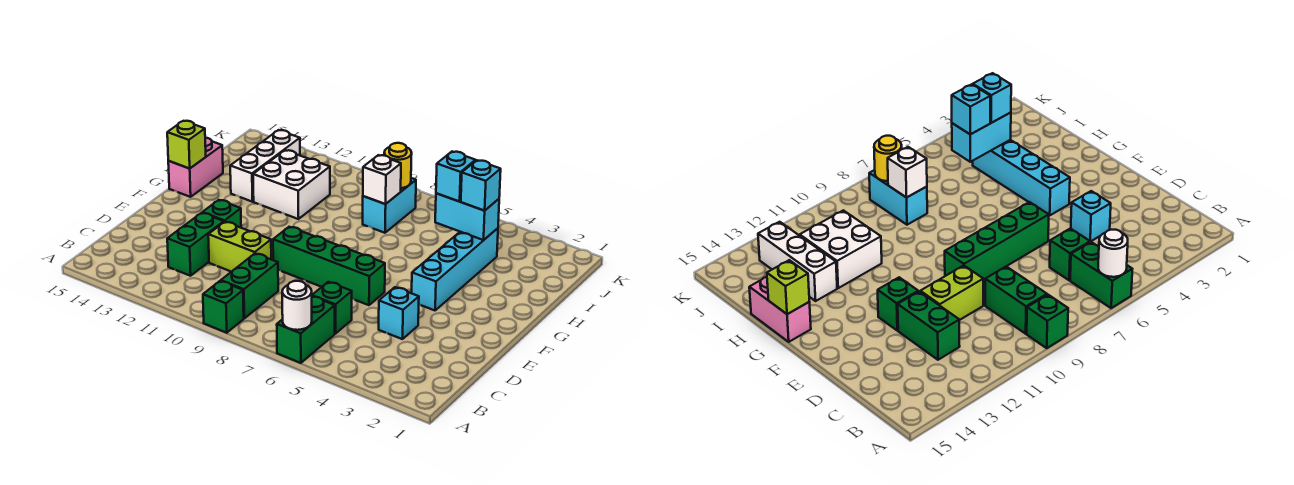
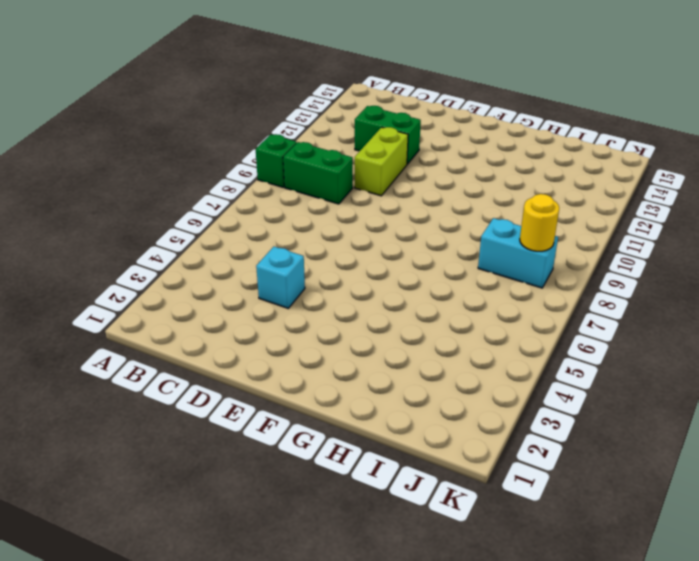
none -> green 1x2 brick [277,296,335,363]
none -> green 1x1 brick [312,282,352,334]
none -> green 1x4 brick [273,227,385,305]

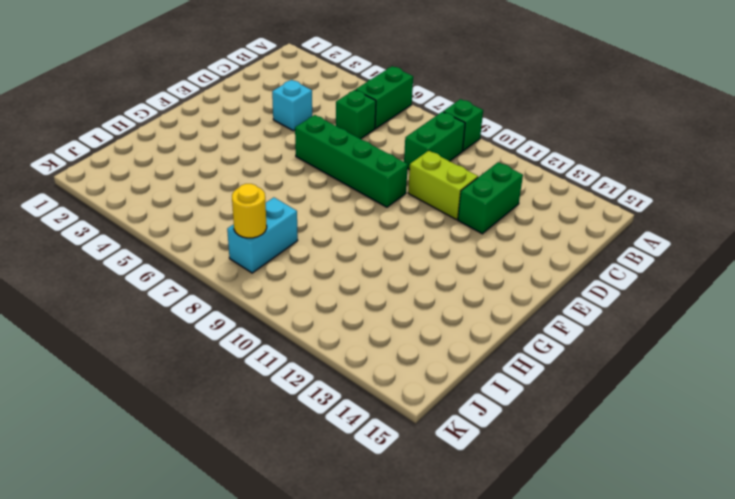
none -> green 1x1 brick [202,200,241,228]
none -> cyan 1x4 brick [412,228,498,310]
none -> pink 1x2 brick [168,138,223,197]

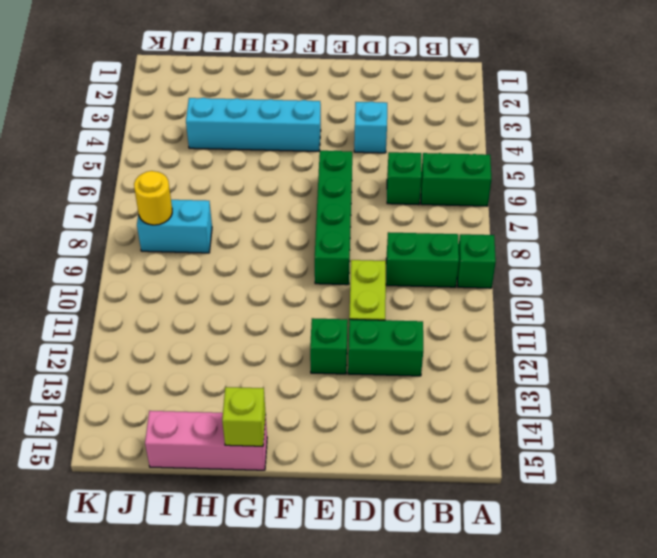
pink 1x3 brick [145,411,267,470] -> pink 1x2 brick [168,138,223,197]
none -> white 2x2 brick [253,150,330,219]
none -> white 1x3 brick [230,130,300,202]
none -> white 1x1 round brick [282,281,312,330]

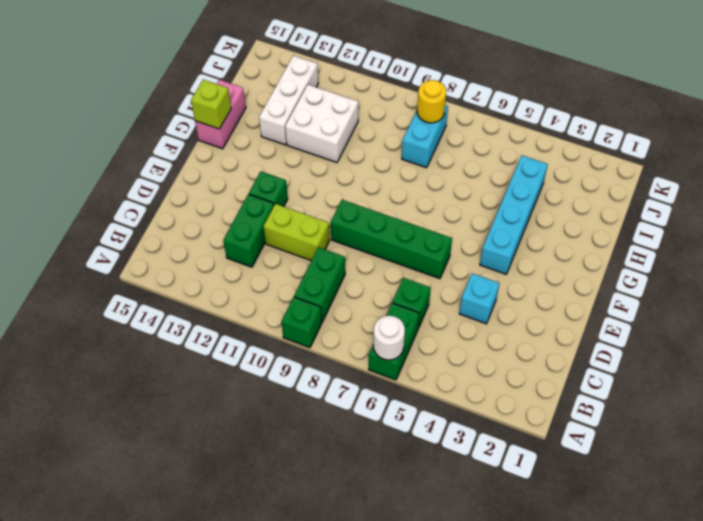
none -> cyan 1x2 brick [435,193,499,240]
none -> white 1x1 brick [363,155,401,204]
none -> cyan 1x1 brick [461,160,501,211]

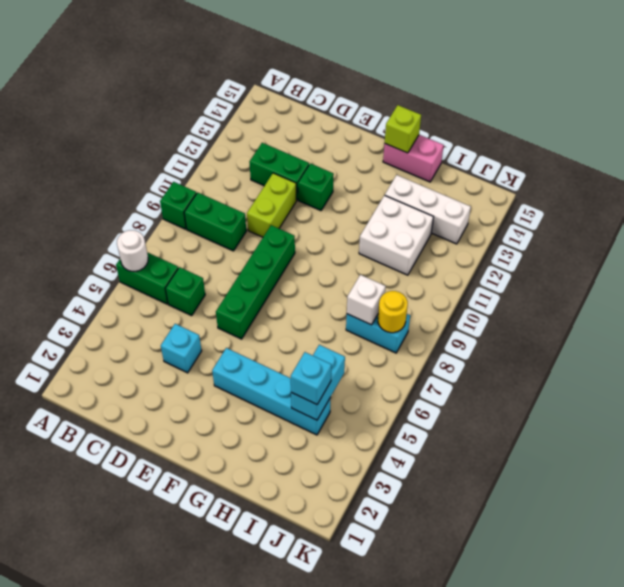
none -> cyan 1x1 brick [436,152,476,201]

